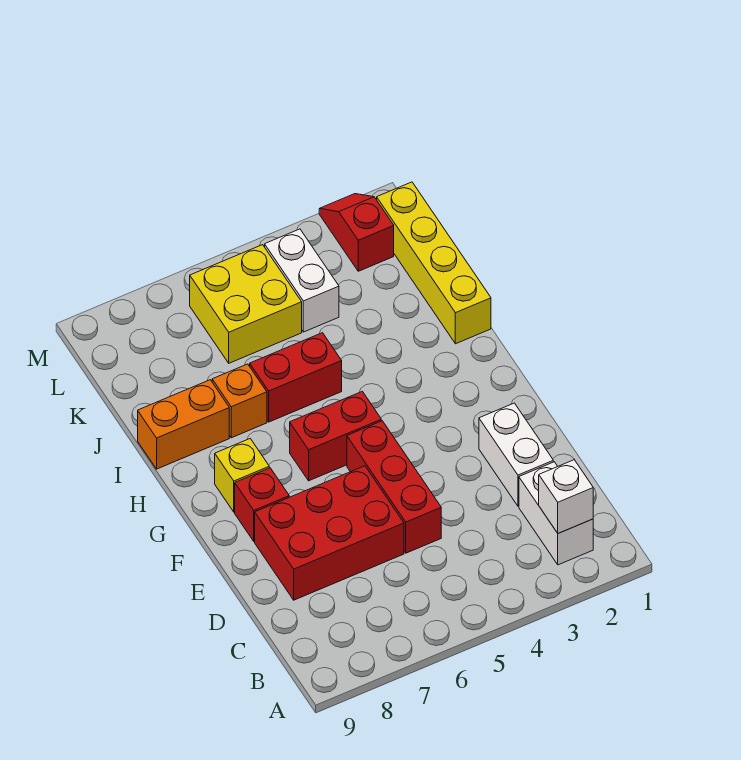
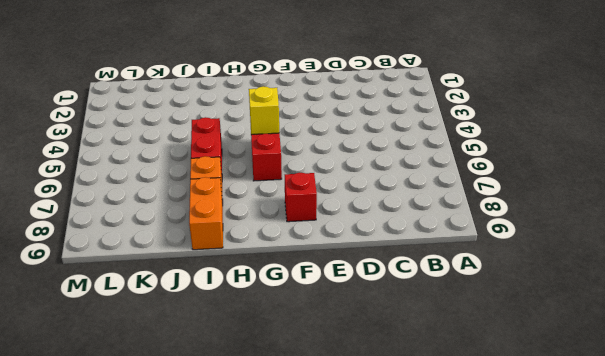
yellow 1x1 brick [249,86,279,134] -> yellow 1x1 brick moved to [215,439,269,512]
none -> white 1x2 brick [519,462,593,565]
none -> white 1x2 brick [479,403,553,506]
none -> red 1x3 brick [347,421,441,553]

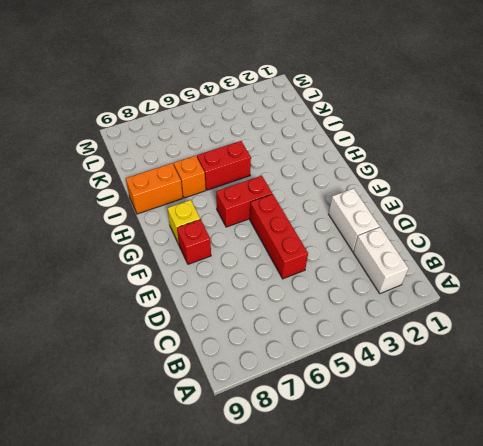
none -> red 2x3 brick [255,466,404,600]
none -> yellow 1x4 brick [377,182,491,344]
none -> white 1x2 brick [265,229,339,332]

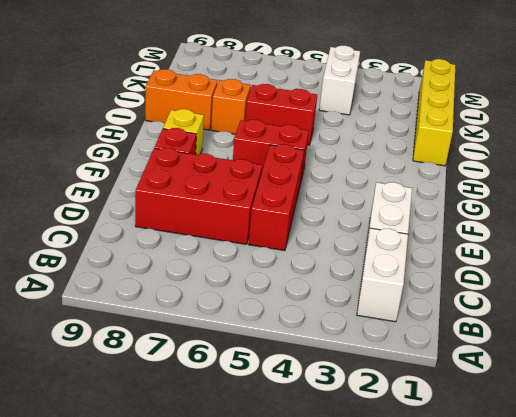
none -> yellow 2x2 brick [190,245,302,363]
none -> red 1x2 slope [319,194,394,271]
none -> white 1x1 brick [539,460,593,533]

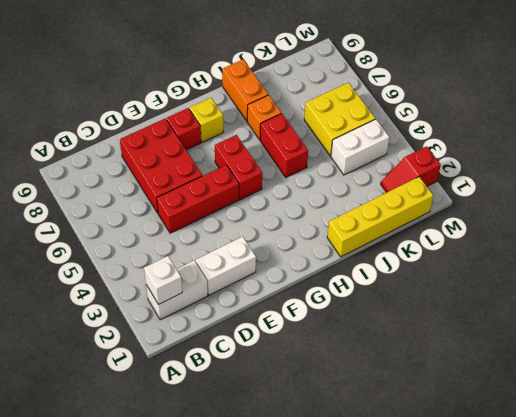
red 1x2 slope [381,146,441,193] -> red 1x2 slope turned to [319,194,394,271]

